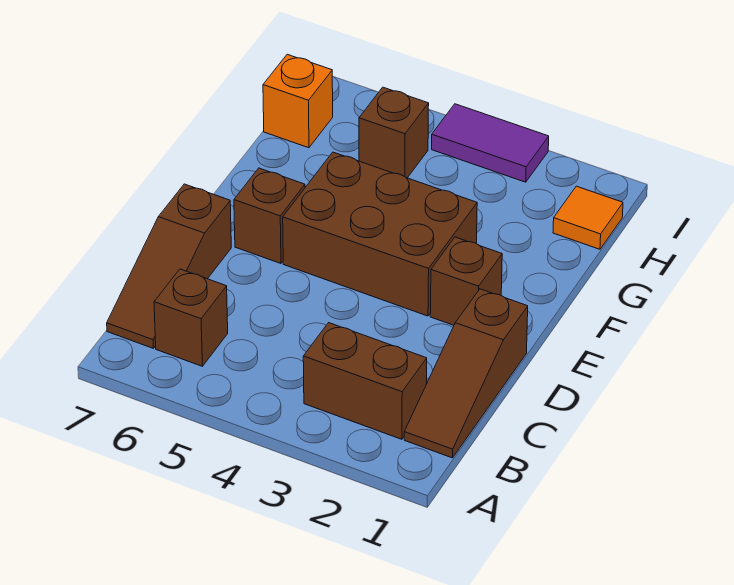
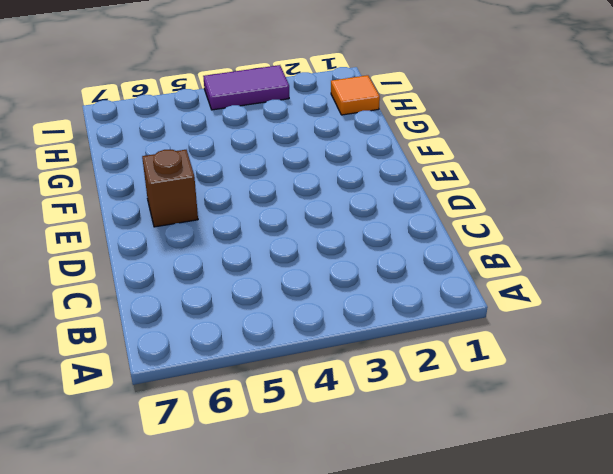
none -> brown 1x3 slope [404,289,528,458]
none -> brown 1x2 brick [303,323,427,439]

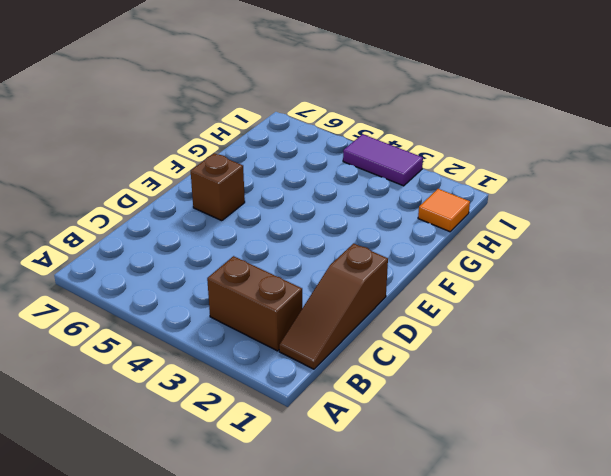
none -> brown 1x1 brick [154,269,228,366]
none -> brown 1x3 slope [107,184,231,348]

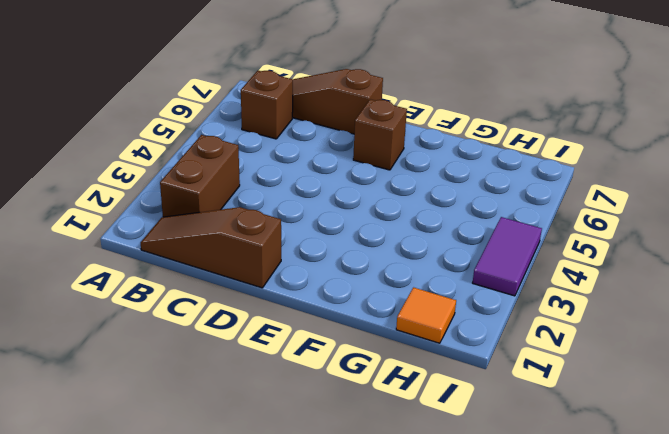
none -> brown 1x1 brick [430,237,502,325]
none -> brown 2x3 brick [283,152,477,316]

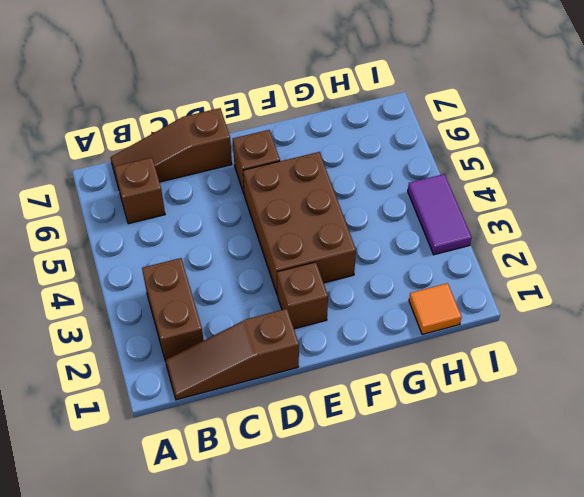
none -> brown 1x1 brick [359,87,429,178]
none -> orange 1x1 brick [263,54,333,148]

